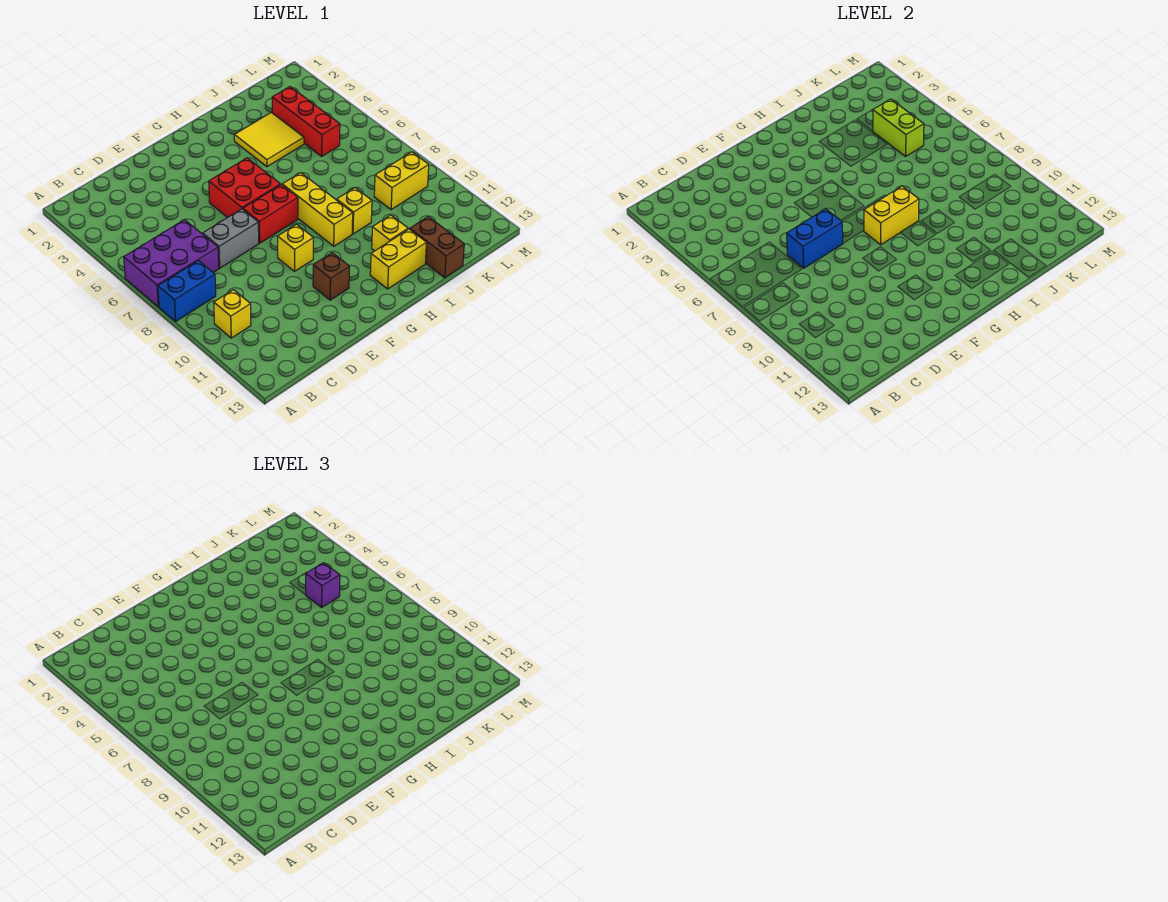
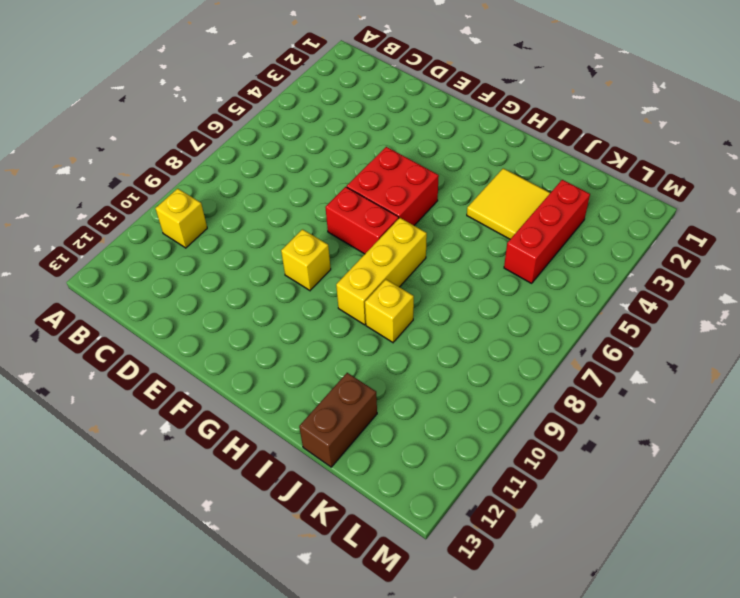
none -> purple 2x3 brick [124,220,219,307]
none -> blue 1x2 brick [158,261,216,321]
none -> grey 1x2 brick [203,209,259,268]

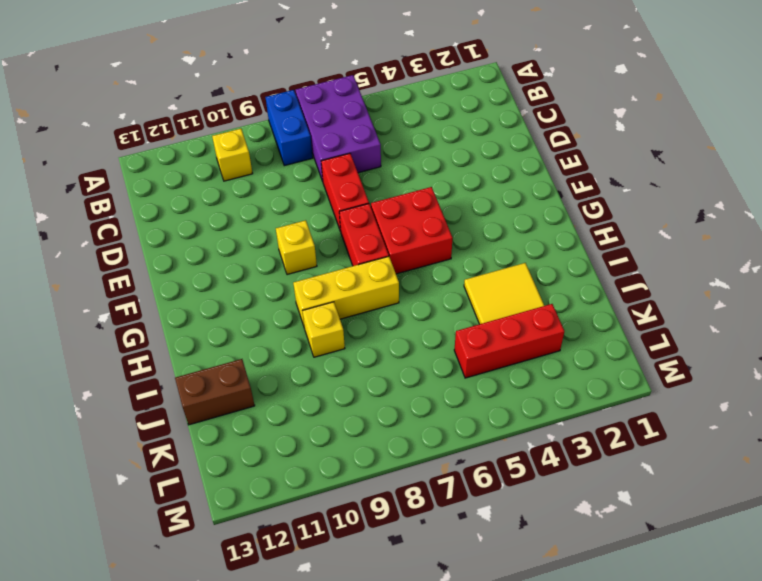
red 1x2 brick [321,153,369,231] -> grey 1x2 brick [203,209,259,268]
none -> brown 1x1 brick [313,253,350,300]
none -> yellow 1x2 brick [370,229,426,289]
none -> yellow 1x1 brick [372,215,408,251]

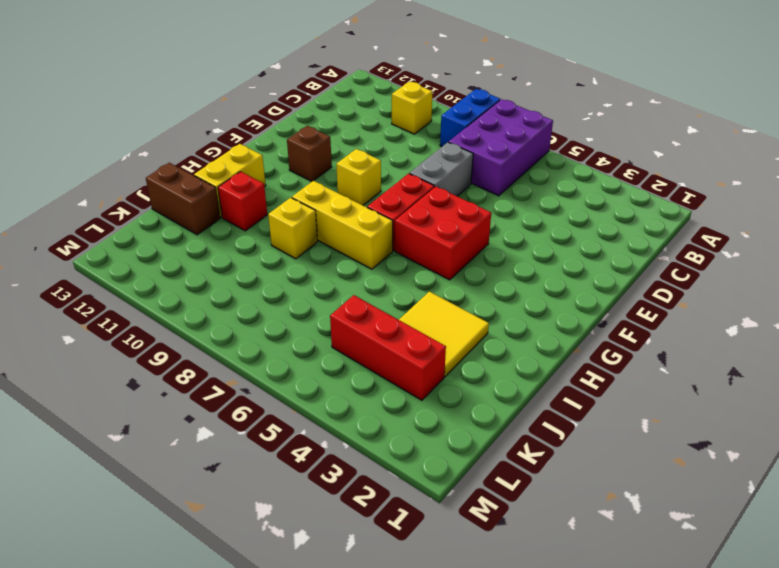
red 1x1 brick [218,172,267,231] -> yellow 1x1 brick [372,215,408,251]
none -> yellow 1x2 brick [374,152,429,210]
none -> blue 1x2 brick [787,209,843,268]
none -> yellow 1x2 brick [864,186,919,245]

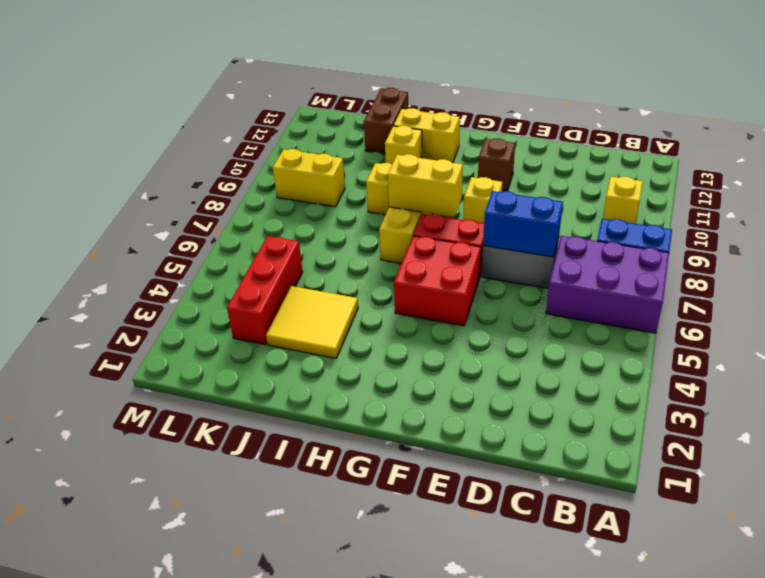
none -> lime 1x2 brick [873,99,924,156]
none -> purple 1x1 brick [306,563,340,607]

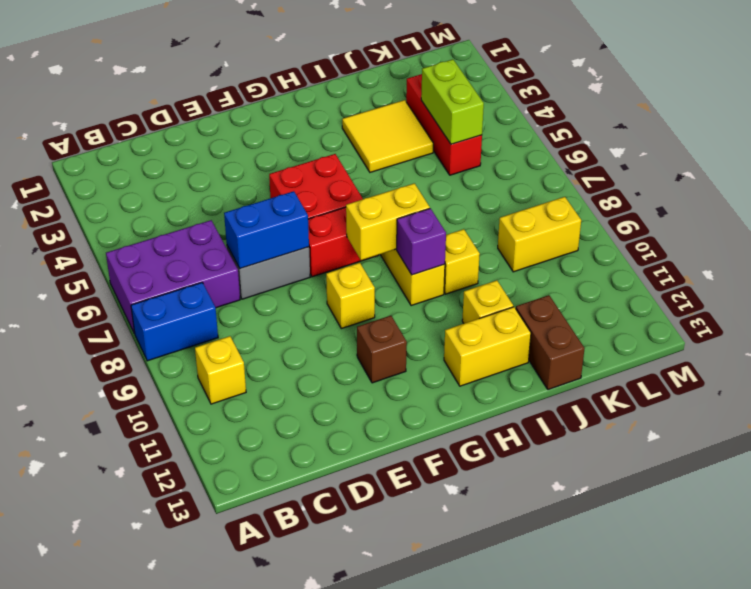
purple 1x1 brick [397,208,446,275] -> purple 1x1 brick moved to [306,563,340,607]

